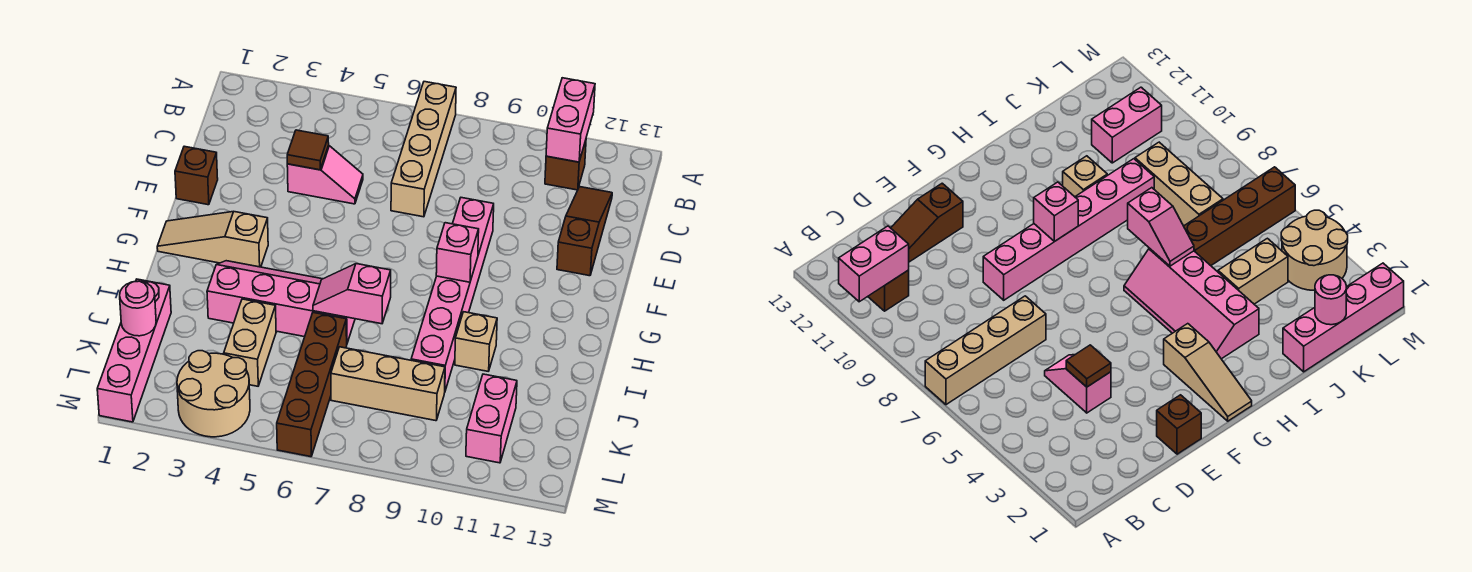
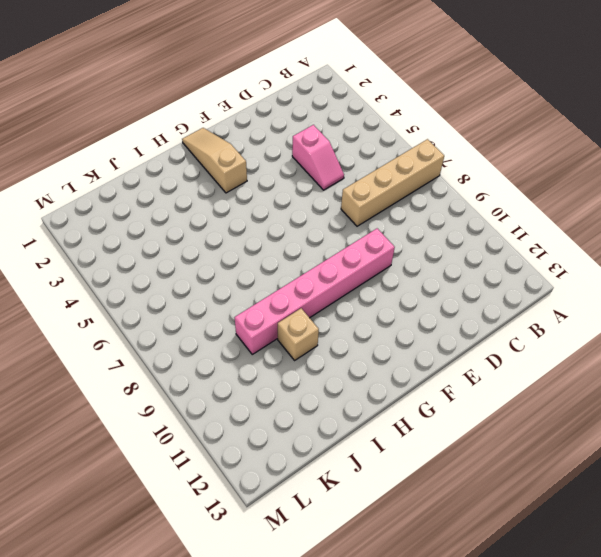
none -> brown 1x1 brick [545,140,586,190]
none -> brown 1x3 slope [557,187,612,276]
none -> brown 1x1 brick [175,146,218,205]

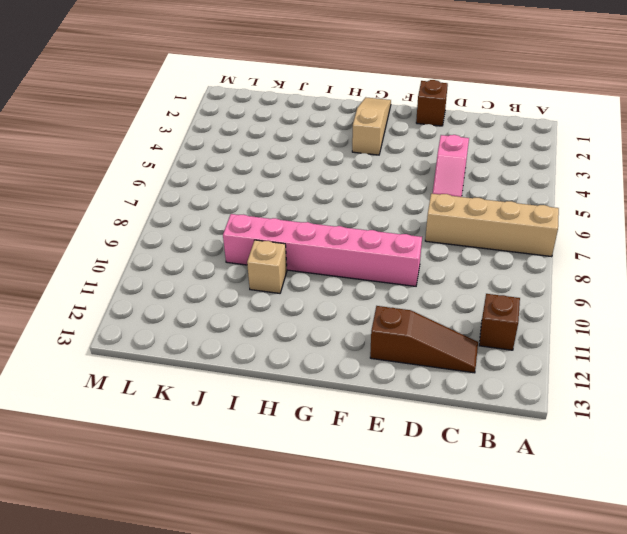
none -> pink 2x4 slope [207,261,355,343]
none -> pink 1x4 brick [97,279,171,422]
none -> tan 1x2 brick [224,299,276,386]

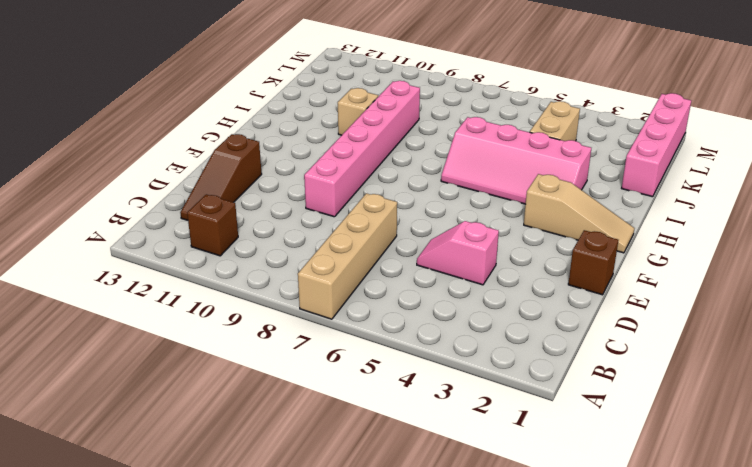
none -> brown 1x4 brick [277,313,347,457]
none -> tan 1x3 brick [331,347,445,421]
none -> pink 1x2 brick [466,374,517,463]

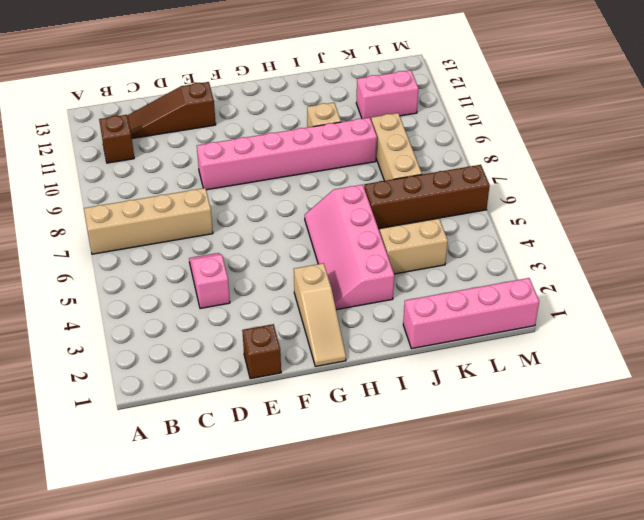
none -> tan 2x2 round brick [177,351,250,437]
none -> pink 1x2 brick [546,78,595,162]
none -> brown 1x1 tile [287,130,329,170]

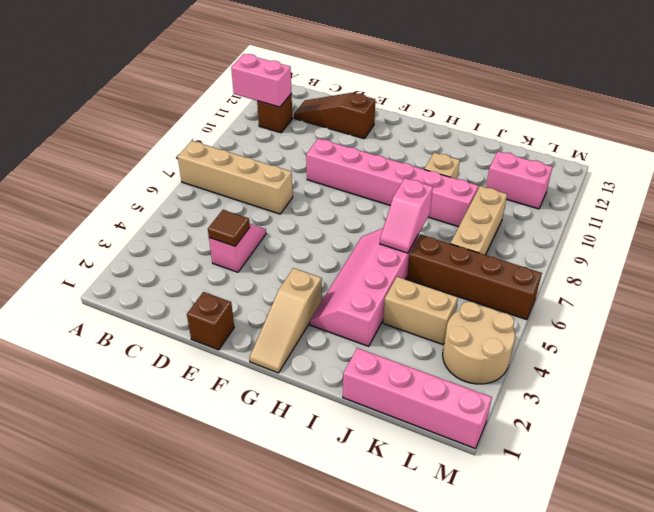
none -> pink 1x1 brick [436,223,479,282]
none -> pink 1x1 round brick [120,281,156,336]

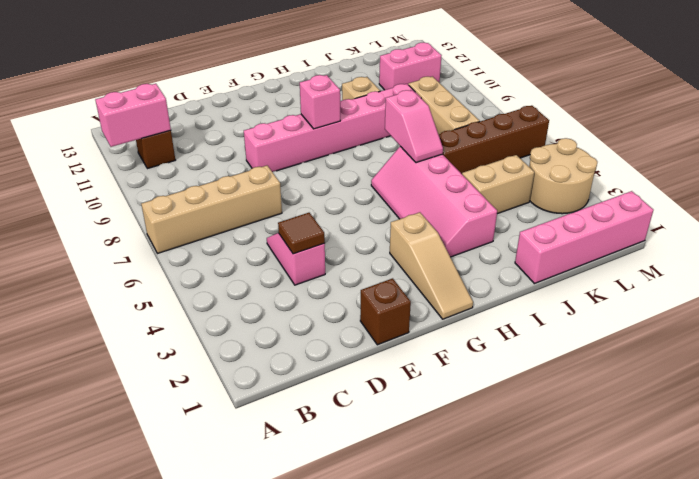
none -> brown 1x3 slope [557,187,612,276]
none -> pink 1x1 round brick [120,281,156,336]

